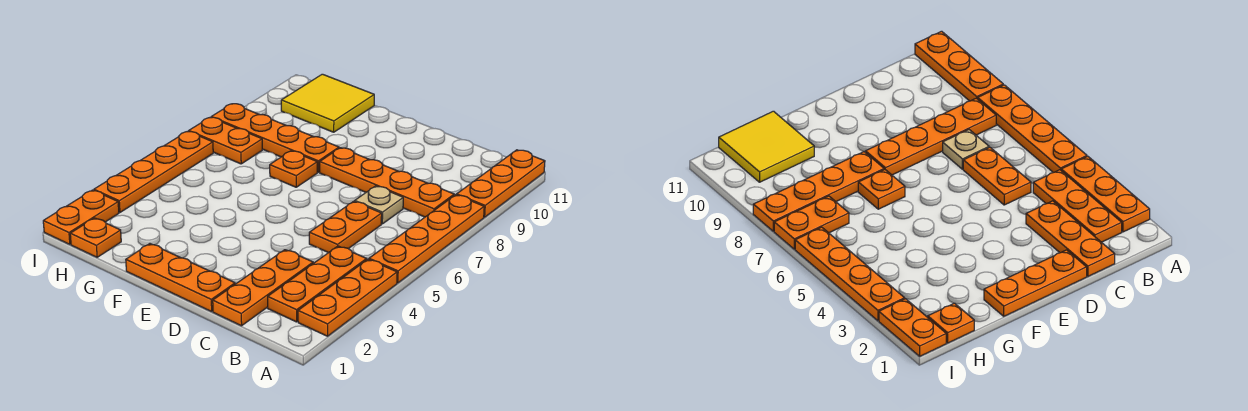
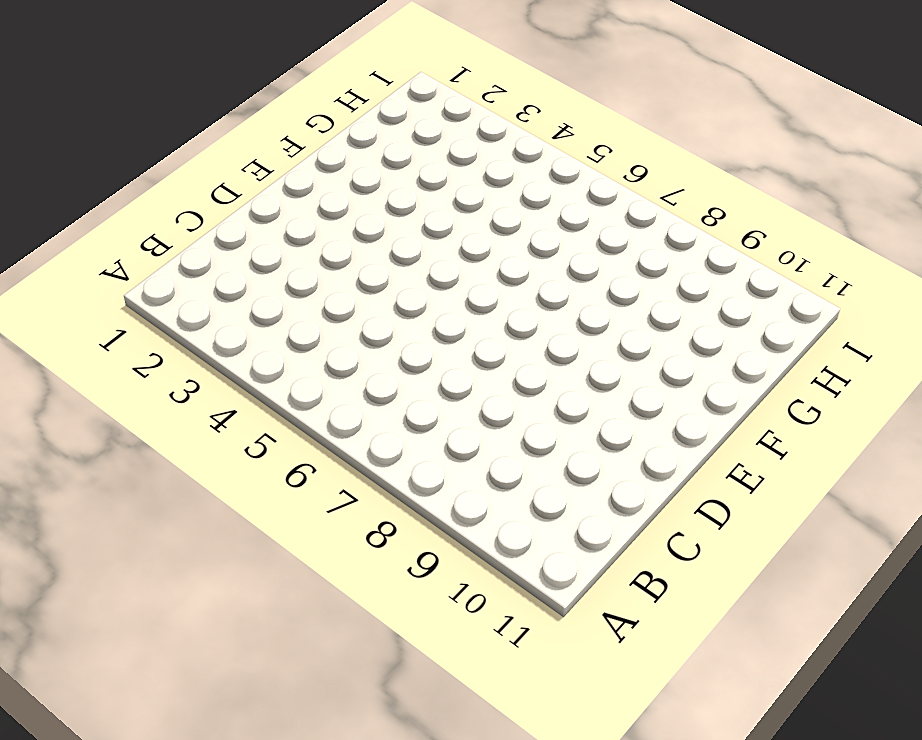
none -> orange 1x3 plate [298,259,397,336]
none -> orange 1x4 plate [369,195,484,283]
none -> orange 1x3 plate [457,150,545,217]

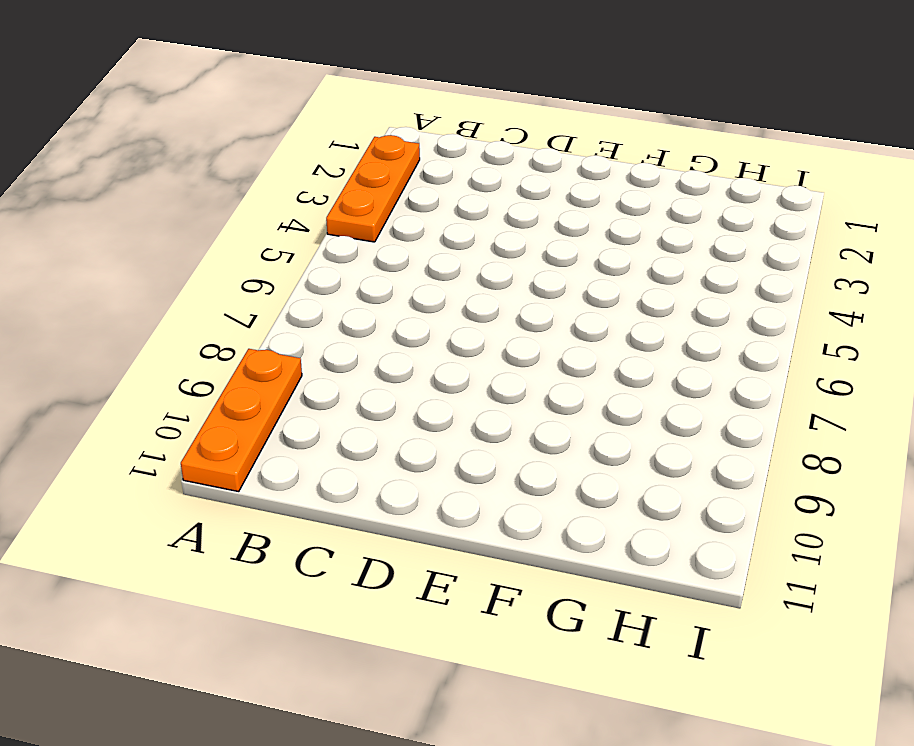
none -> orange 1x4 plate [369,195,484,283]
none -> orange 1x3 plate [268,246,367,322]
none -> orange 1x4 plate [320,148,454,217]

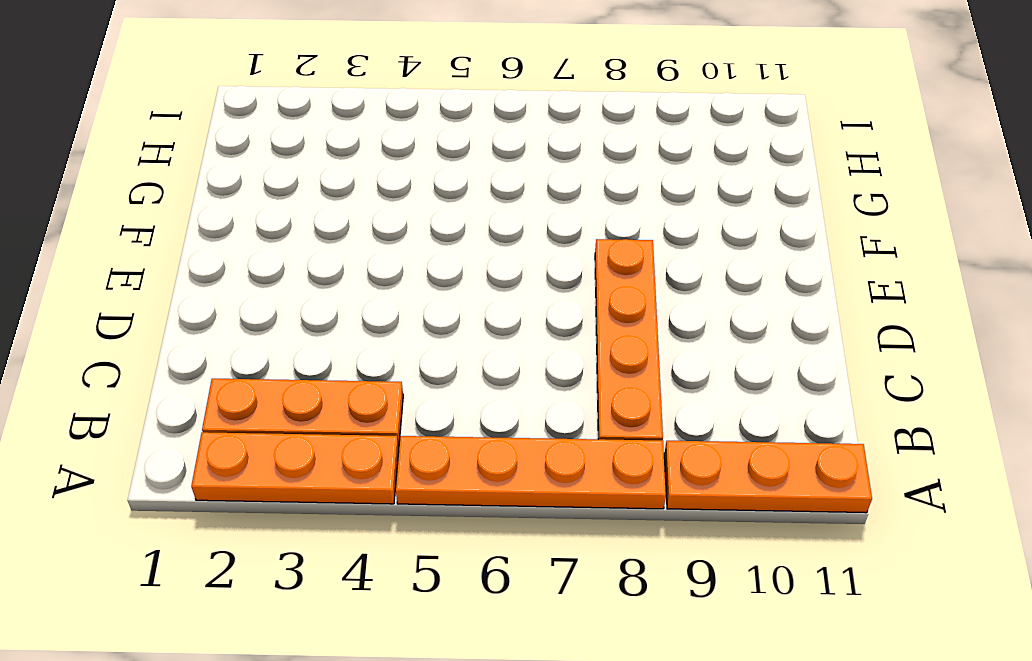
none -> orange 1x3 plate [213,250,313,326]
none -> orange 1x2 plate [309,201,382,253]
none -> tan 1x1 plate [355,186,403,224]

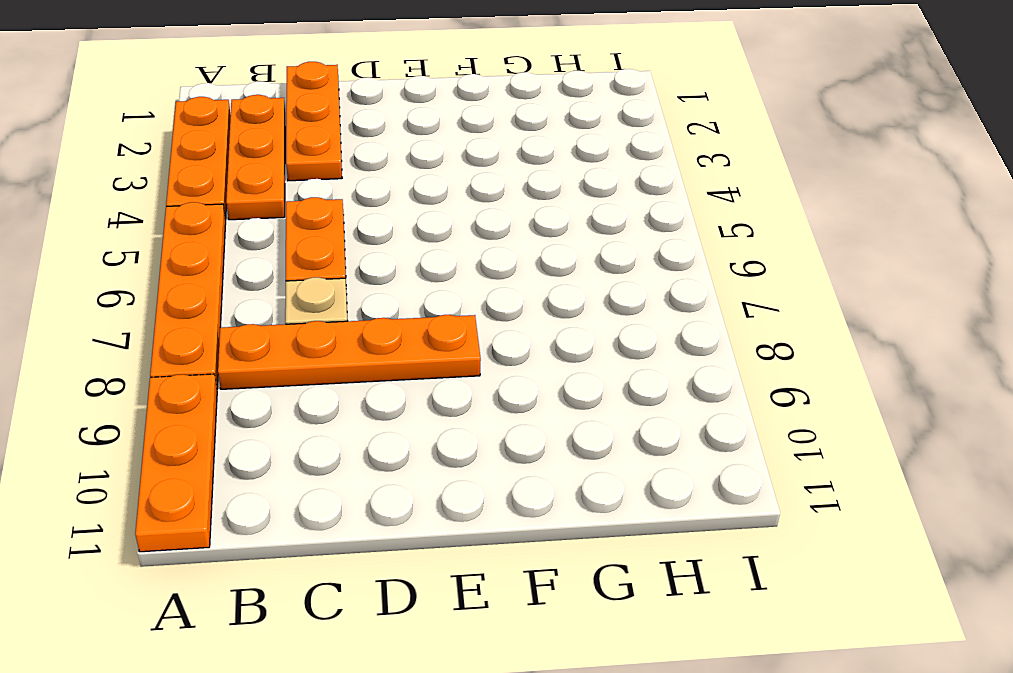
none -> orange 1x3 plate [126,244,235,312]
none -> orange 1x1 plate [270,151,317,187]
none -> orange 1x4 plate [211,104,339,172]

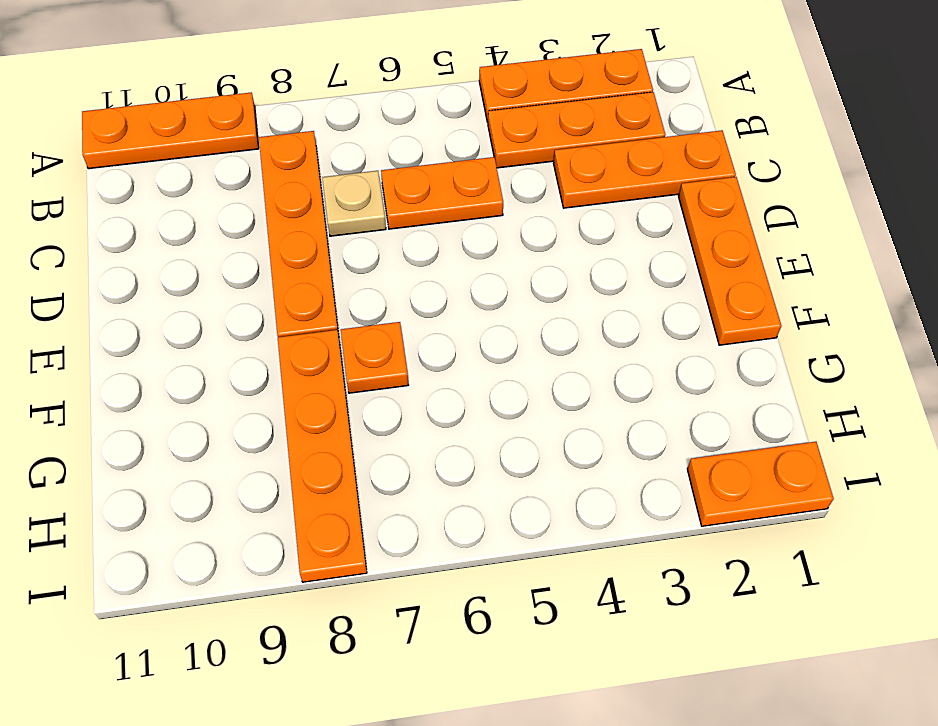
none -> orange 1x4 plate [369,195,484,283]
none -> yellow 2x2 tile [281,74,374,132]
none -> orange 1x1 plate [70,218,121,257]

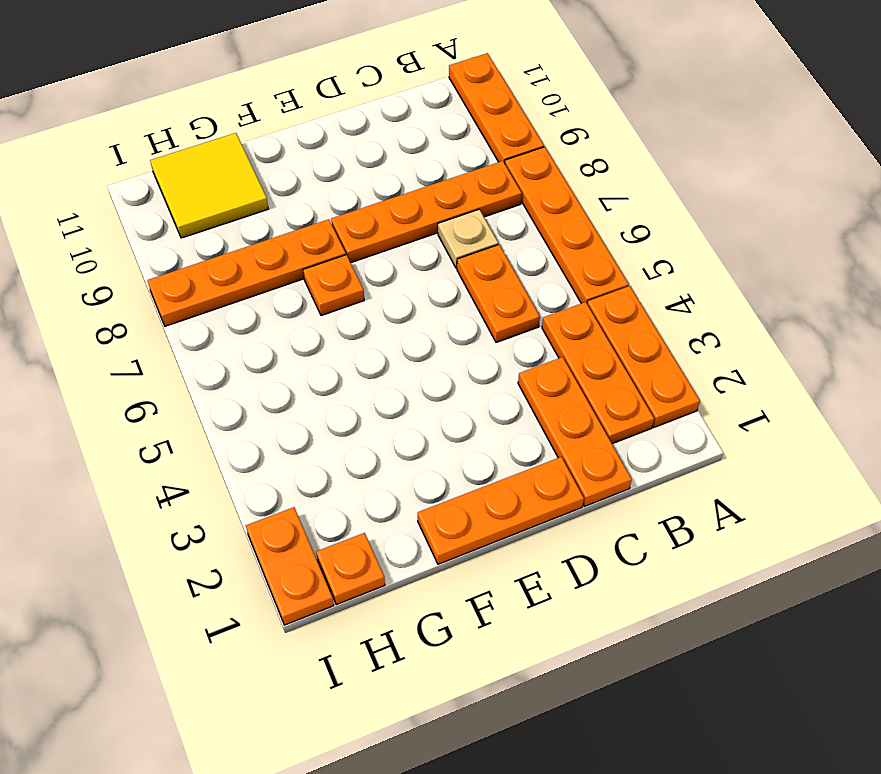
none -> orange 1x2 plate [189,117,262,164]
none -> orange 1x4 plate [94,131,213,212]

